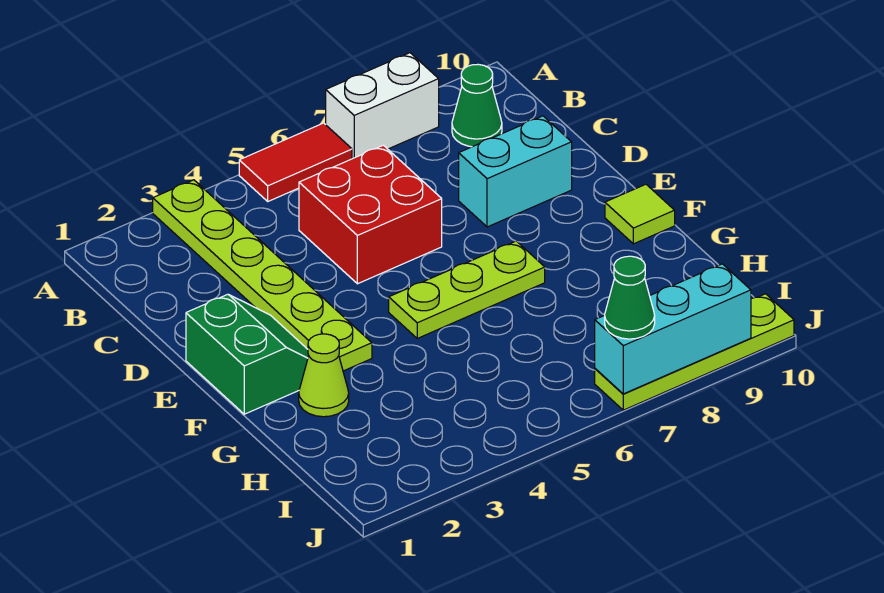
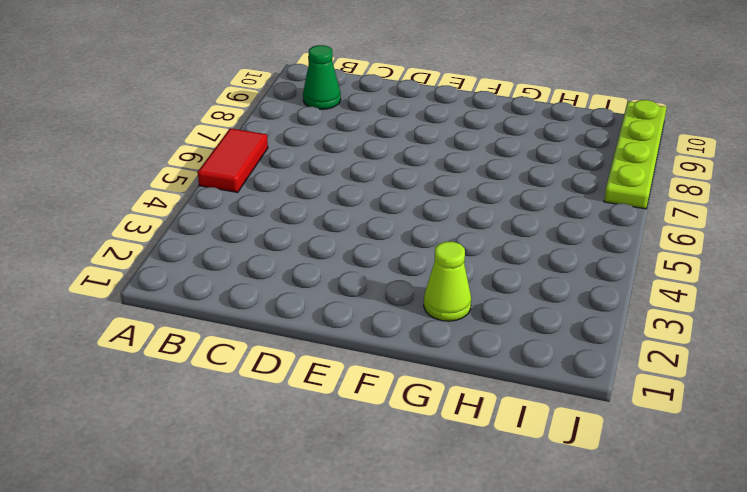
none -> lime 1x6 plate [153,180,372,371]
none -> white 1x2 brick [326,53,439,159]
none -> red 2x2 brick [299,145,442,284]

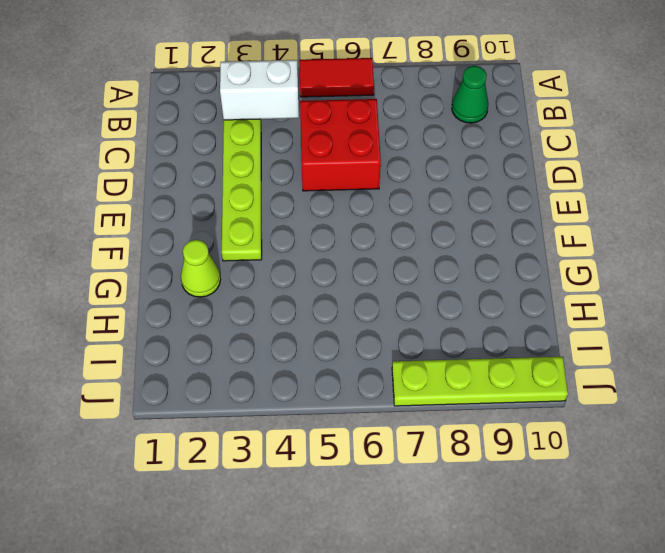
white 1x2 brick [220,60,299,120] -> white 1x2 brick moved to [326,53,439,159]
none -> cyan 1x2 brick [459,116,572,227]
none -> green 2x2 slope [186,294,309,414]
none -> lime 1x3 plate [389,241,545,338]

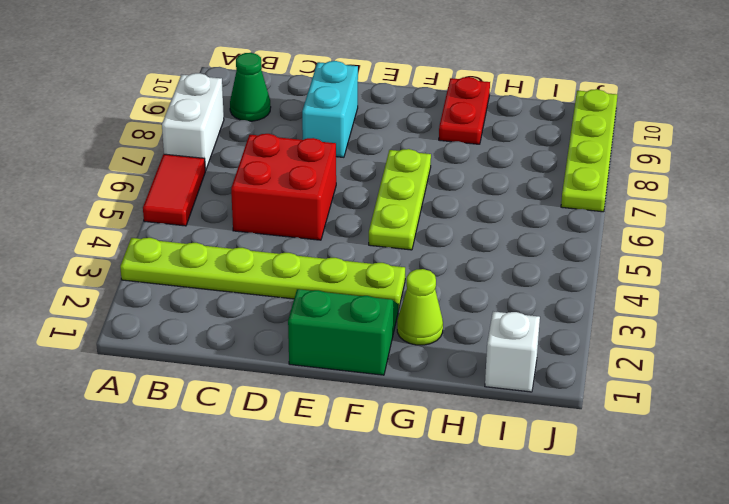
red 1x2 plate [439,77,490,144] -> none
white 1x1 brick [485,312,540,392] -> none
none -> lime 1x1 tile [605,184,675,244]
none -> cyan 1x3 brick [595,264,751,394]
none -> green 1x1 cone [605,256,655,339]

